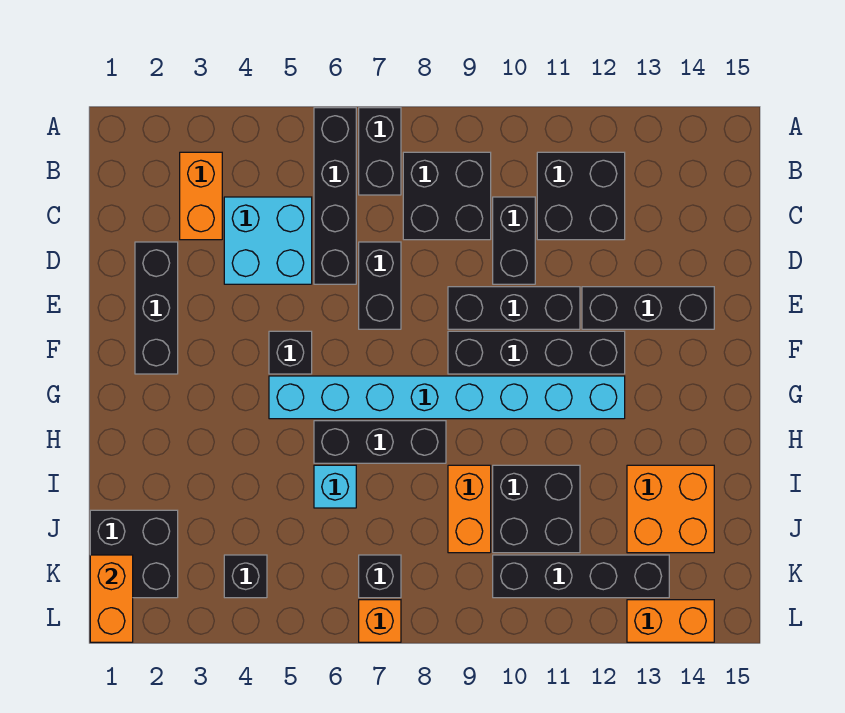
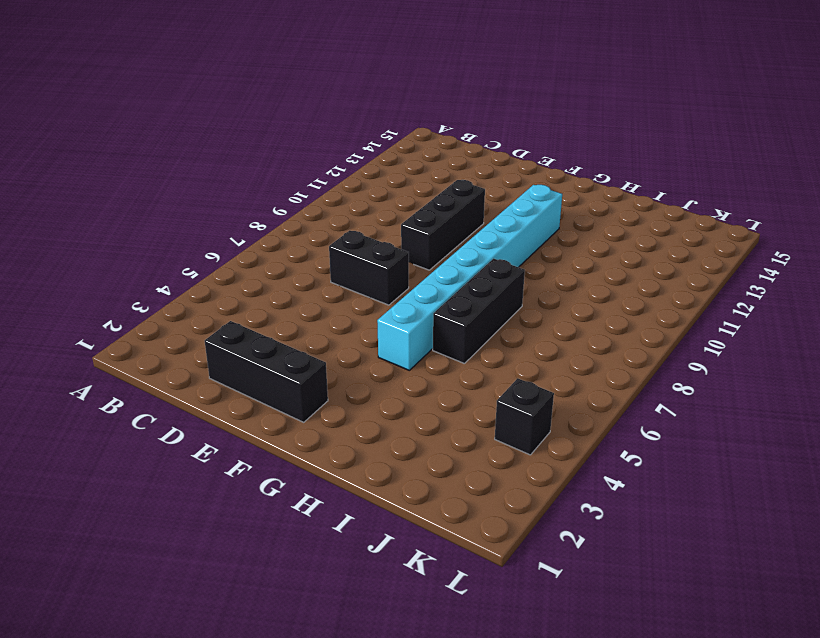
none -> black 1x4 brick [314,108,356,284]
none -> black 1x2 brick [359,108,401,195]
none -> orange 1x2 brick [180,152,222,240]

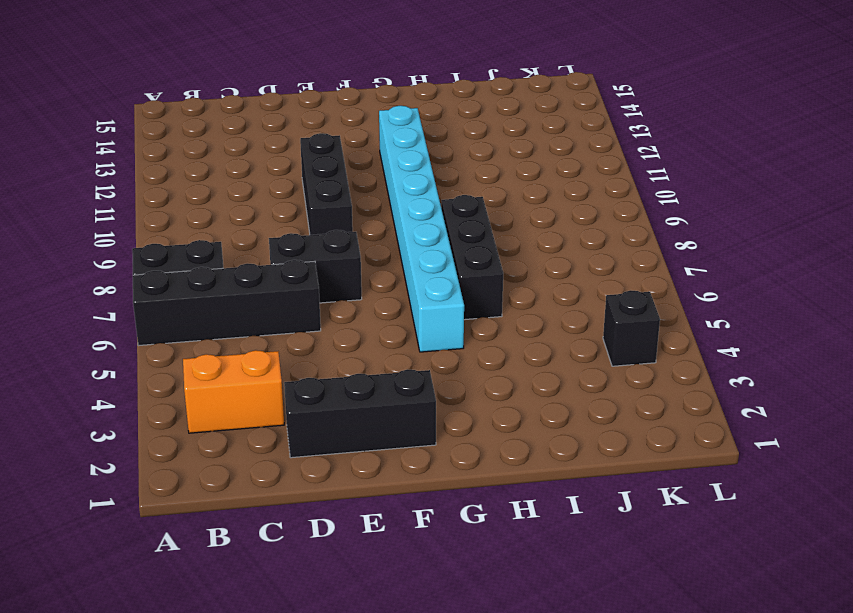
none -> black 2x2 brick [403,152,491,240]
none -> black 2x2 brick [537,152,625,240]
none -> cyan 2x2 brick [224,197,312,284]

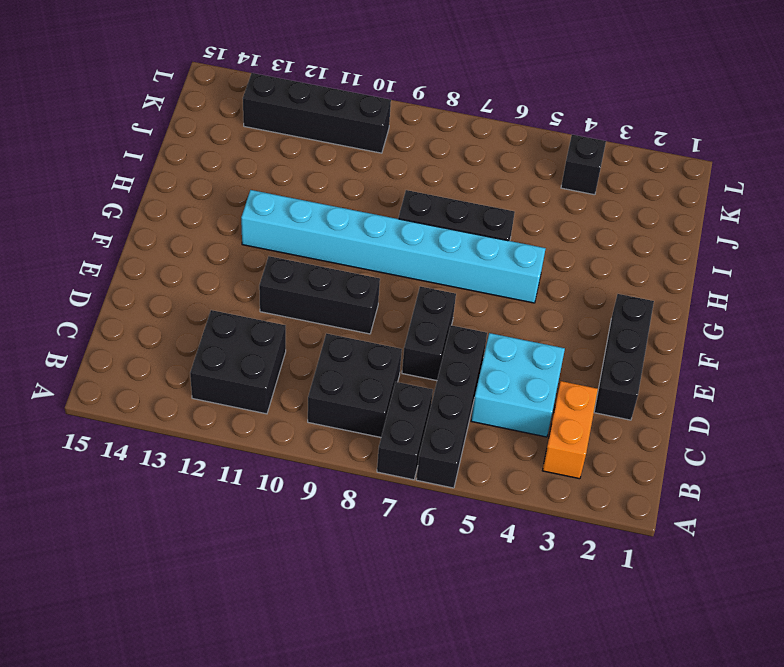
none -> black 1x2 brick [493,197,535,284]
none -> black 1x3 brick [582,287,714,329]
none -> black 1x1 brick [269,331,312,374]

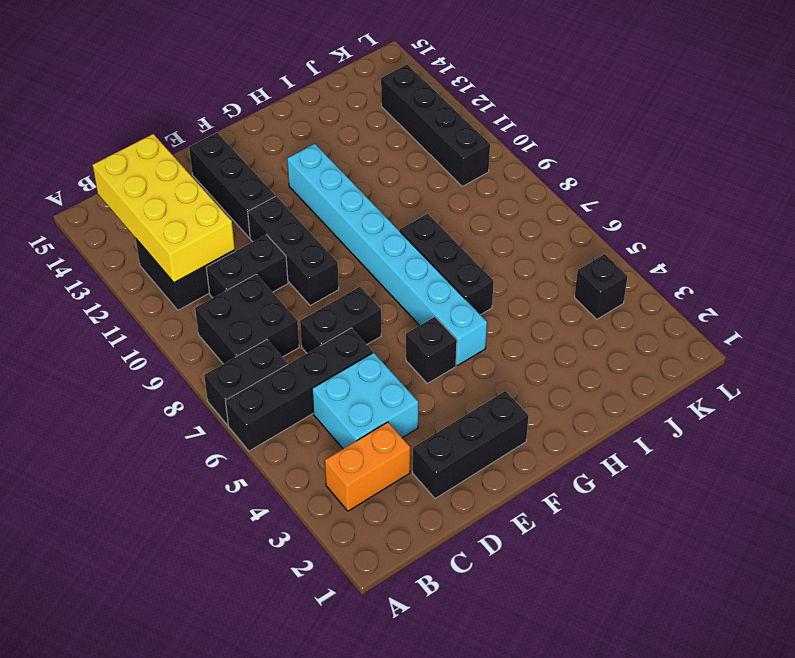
yellow 2x4 brick [93,134,235,283] -> none
none -> black 1x4 brick [448,331,625,374]
none -> cyan 1x1 brick [314,465,356,508]
none -> orange 1x2 brick [448,465,491,553]

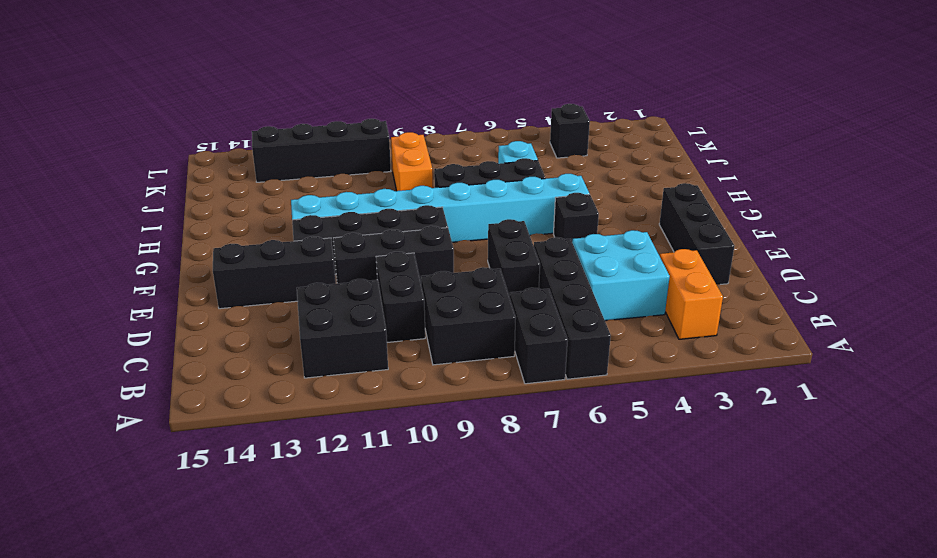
none -> black 2x2 brick [493,465,580,553]
none -> orange 2x2 brick [627,465,714,553]
none -> black 2x2 brick [90,510,178,598]

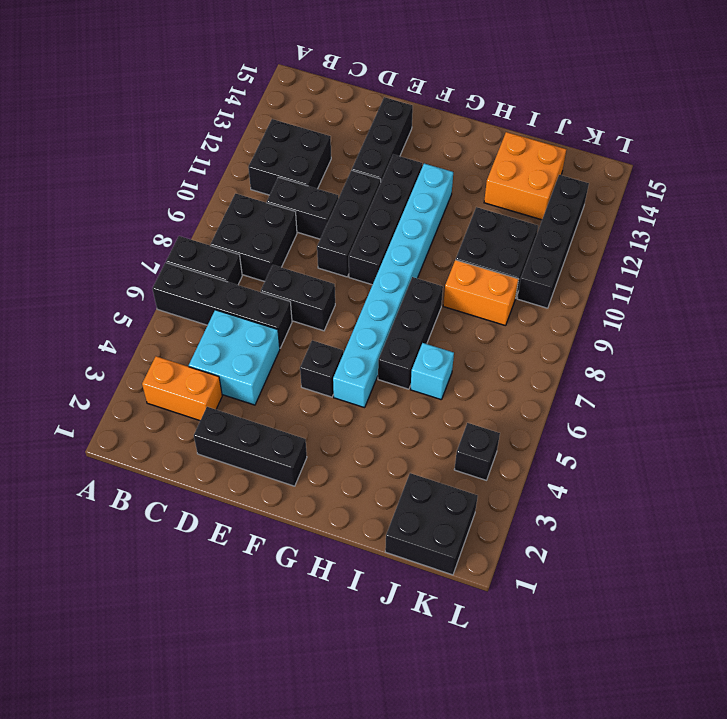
none -> black 1x1 brick [359,555,401,598]
none -> orange 1x1 brick [359,600,401,642]
none -> orange 1x2 brick [627,600,714,642]

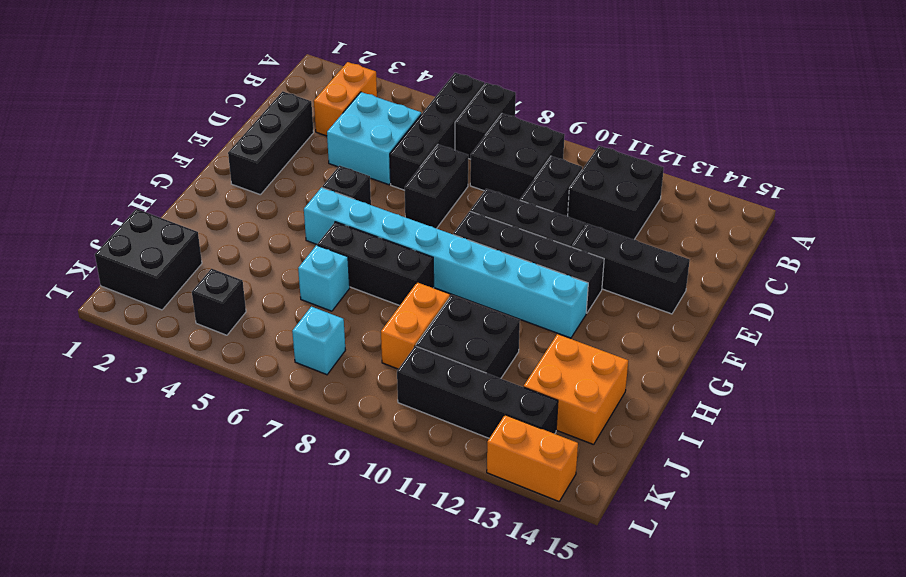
cyan 1x1 brick [292,307,345,375] -> black 1x1 brick [359,555,401,598]
none -> orange 1x1 brick [359,600,401,642]
none -> orange 1x2 brick [90,555,133,642]

